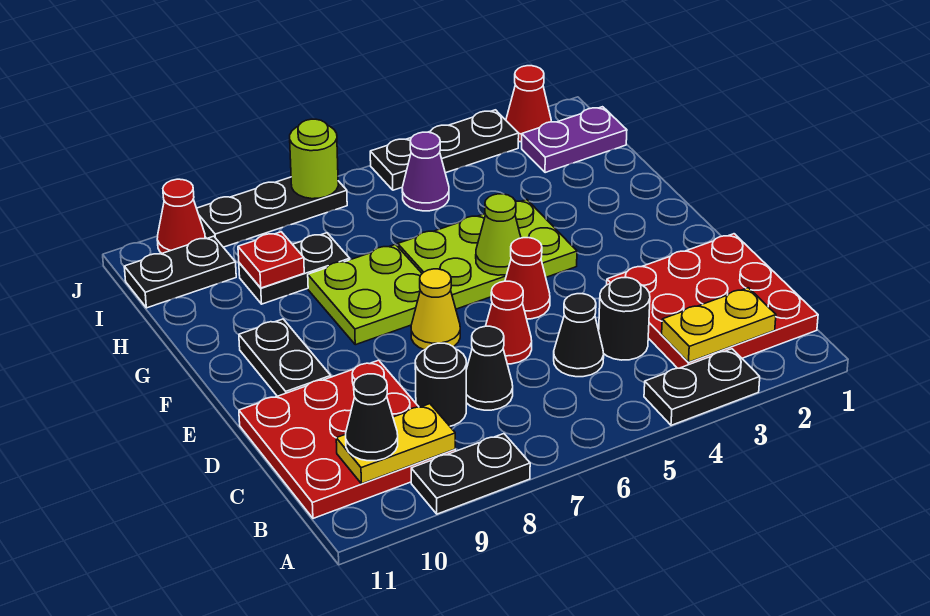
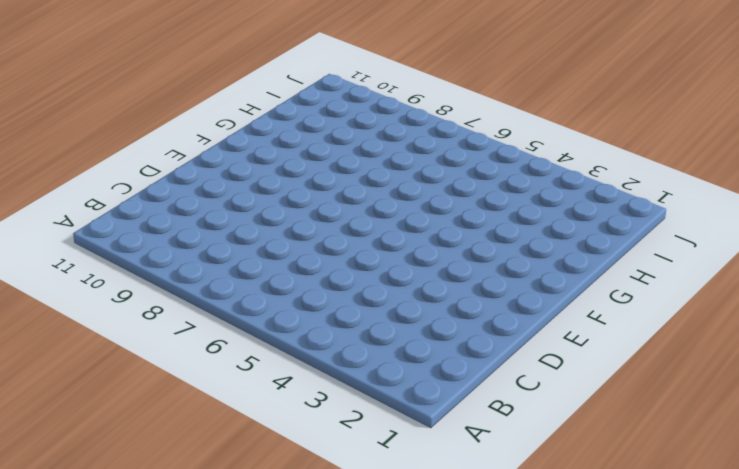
none -> black 1x2 plate [644,349,760,425]
none -> black 1x2 plate [411,434,530,514]
none -> red 3x3 plate [607,234,818,368]

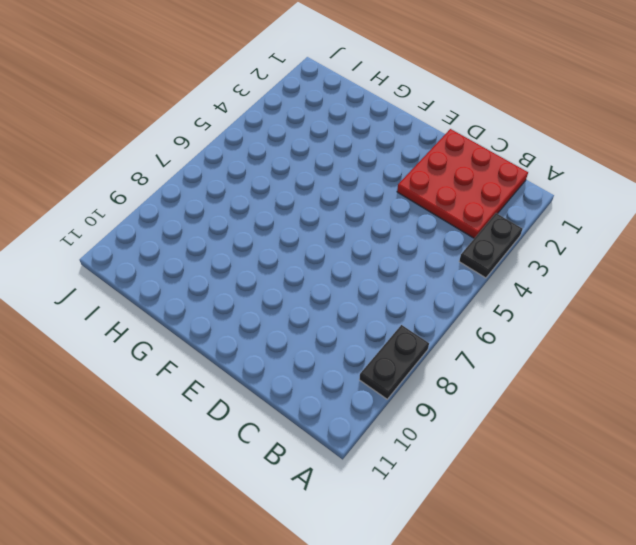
none -> red 3x3 plate [239,360,455,518]
none -> black 1x1 round brick [599,278,650,360]
none -> black 1x1 cone [554,294,604,377]

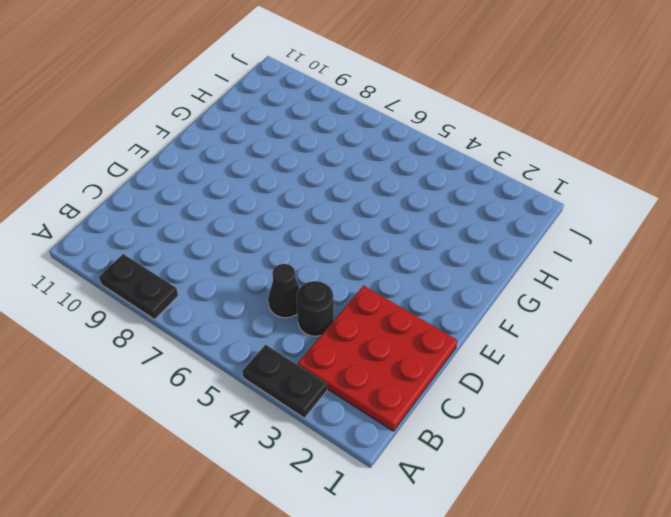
none -> red 3x3 plate [239,360,455,518]
none -> black 1x1 cone [466,326,513,410]
none -> black 1x1 round brick [415,343,466,426]

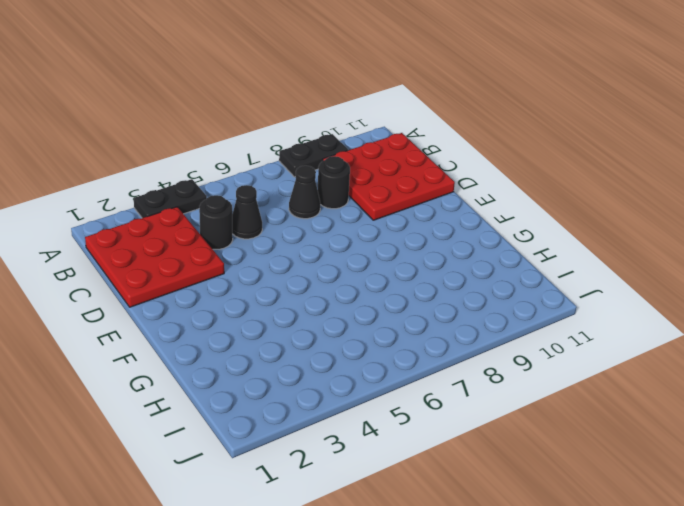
none -> red 1x1 cone [486,281,532,364]
none -> red 1x1 cone [505,238,550,319]
none -> yellow 1x1 cone [411,269,460,350]

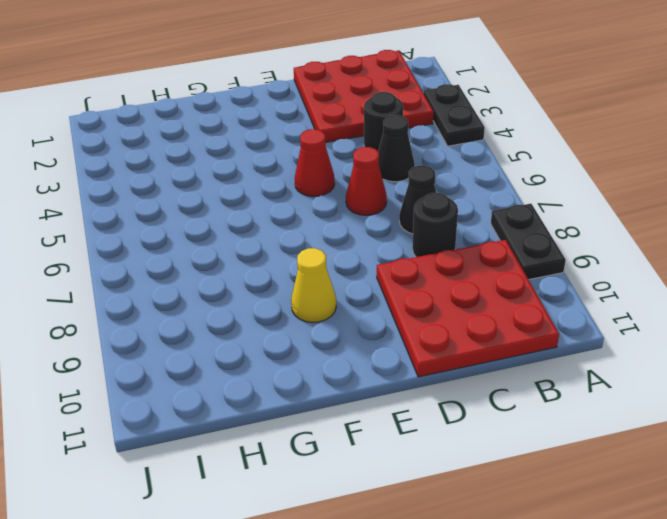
yellow 1x1 cone [291,248,336,323] -> yellow 1x1 cone moved to [411,269,460,350]
none -> black 1x2 plate [239,319,331,396]
none -> lime 2x3 plate [398,199,577,309]
none -> lime 2x2 plate [308,244,422,345]

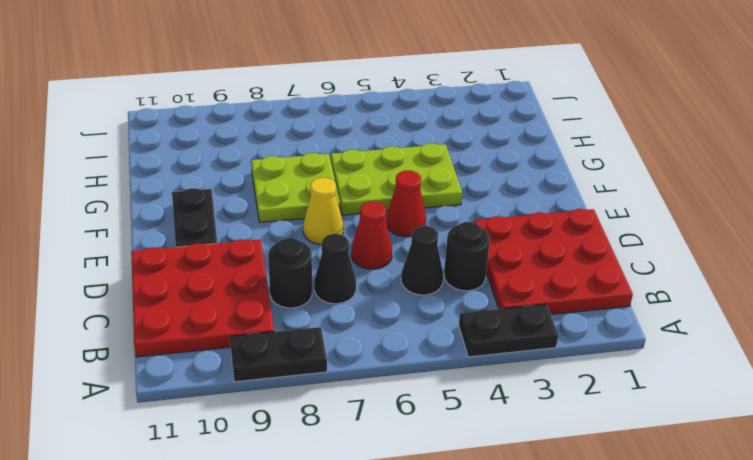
none -> black 1x2 plate [239,233,350,304]
none -> purple 1x2 plate [522,107,627,173]
none -> purple 1x1 cone [402,132,449,211]

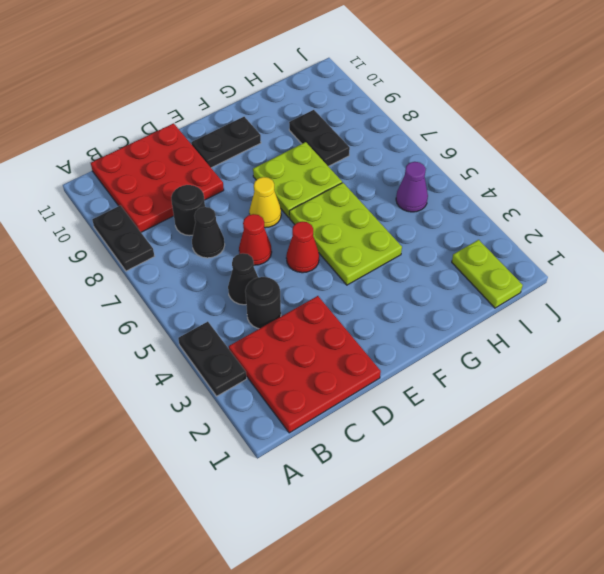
lime 1x2 plate [452,240,523,308] -> purple 1x2 plate [522,107,627,173]
none -> black 1x2 plate [124,236,236,308]
none -> red 1x1 cone [506,66,551,142]
none -> black 1x3 plate [370,110,519,190]

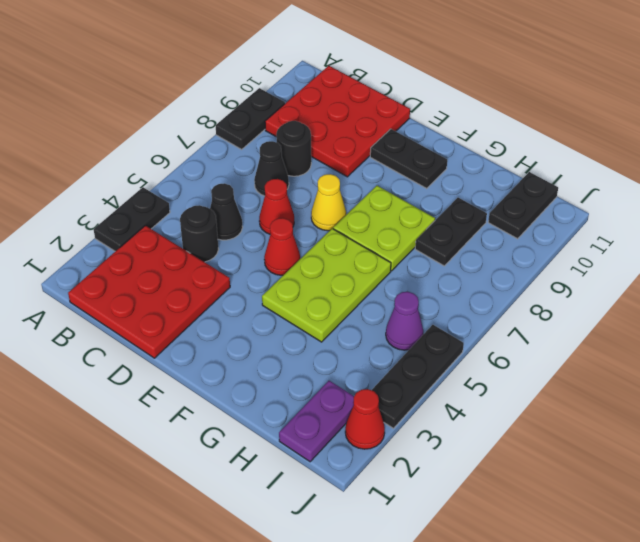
none -> black 1x3 plate [197,177,347,247]
none -> red 1x1 cone [157,179,205,253]
none -> yellow 1x2 plate [662,288,776,362]

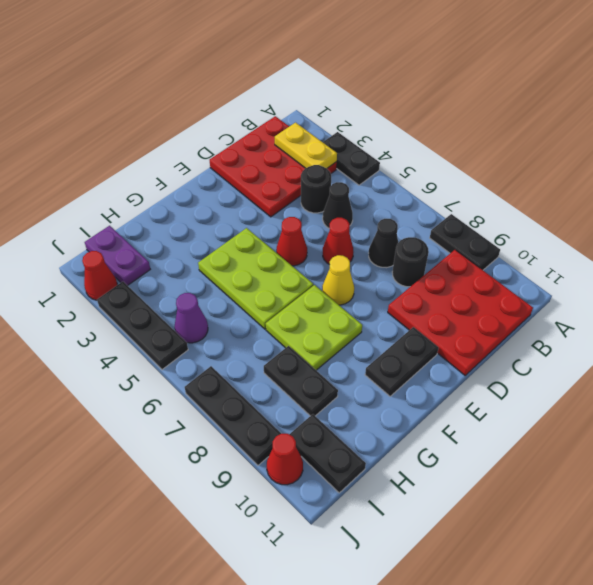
none -> yellow 1x2 plate [336,404,455,484]
none -> lime 1x1 cone [476,194,521,275]
none -> red 1x1 plate [238,232,304,288]

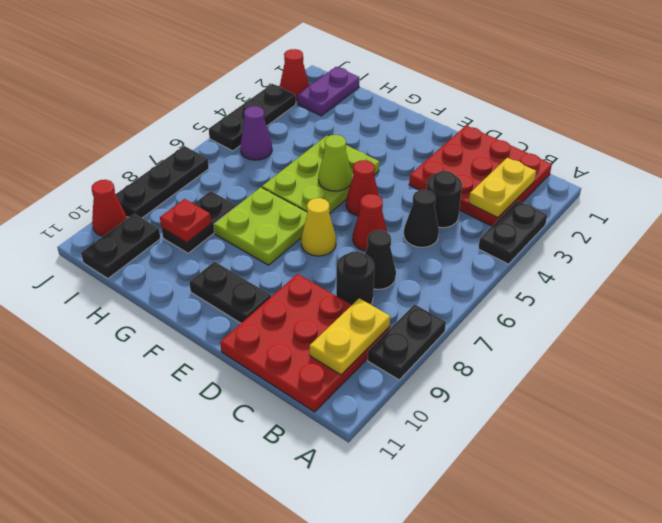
none -> lime 1x1 round brick [290,119,338,199]
none -> black 1x1 cone [346,374,398,461]

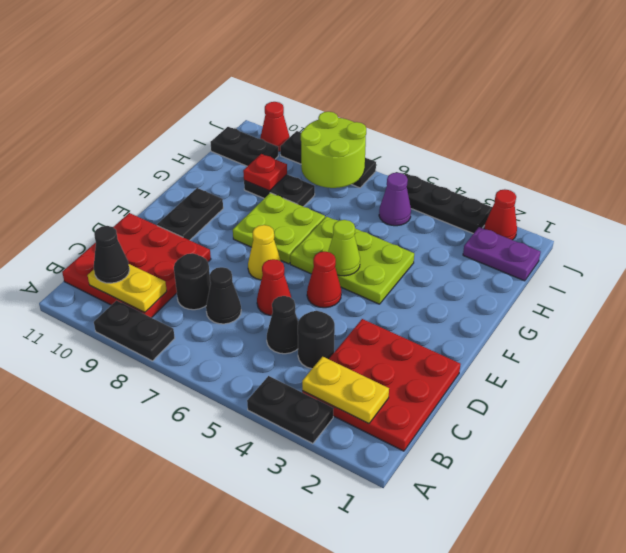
lime 2x2 round brick [301,112,366,188] -> lime 1x1 round brick [290,119,338,199]

